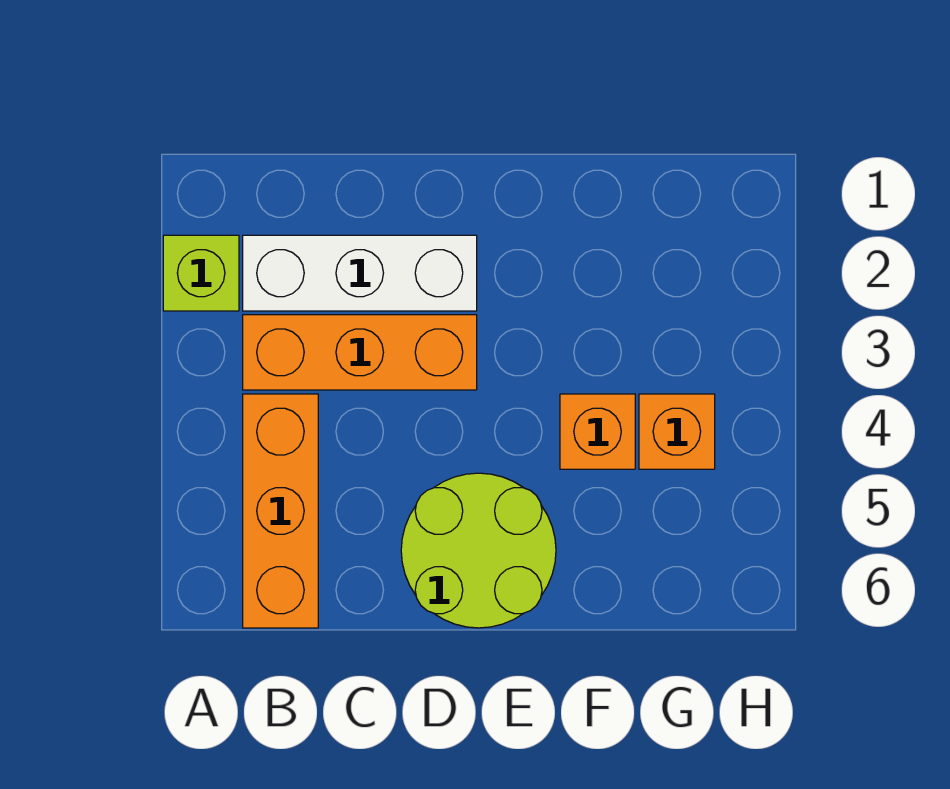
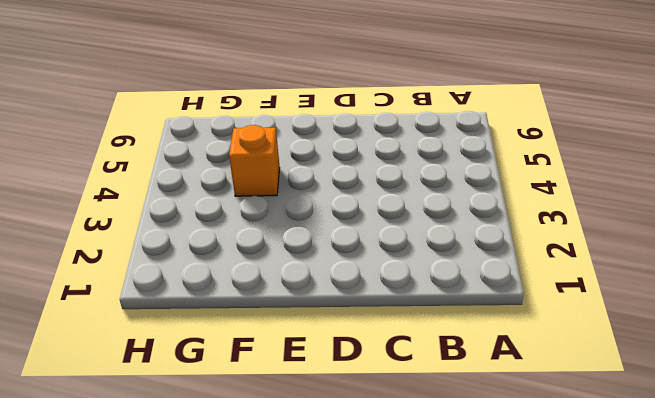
none -> lime 1x1 brick [163,235,239,311]
none -> white 1x3 brick [243,235,477,311]

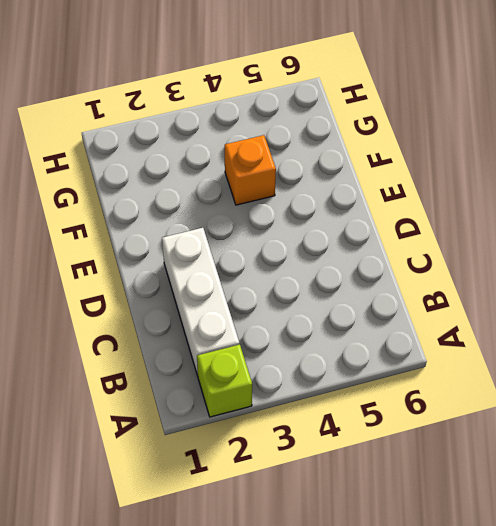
none -> orange 1x3 brick [243,315,477,390]
none -> orange 1x3 brick [243,394,318,628]

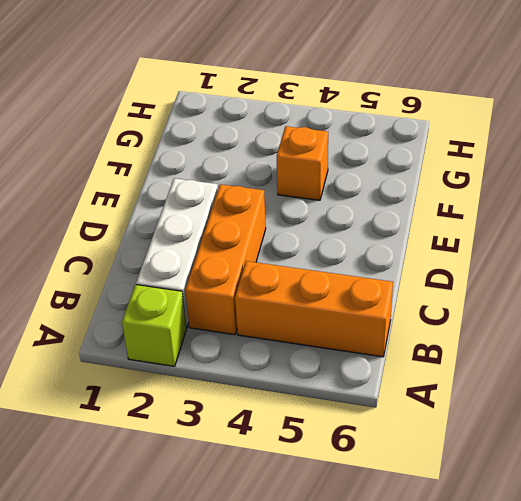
none -> lime 2x2 round brick [401,473,556,628]
none -> orange 1x1 brick [639,394,715,469]

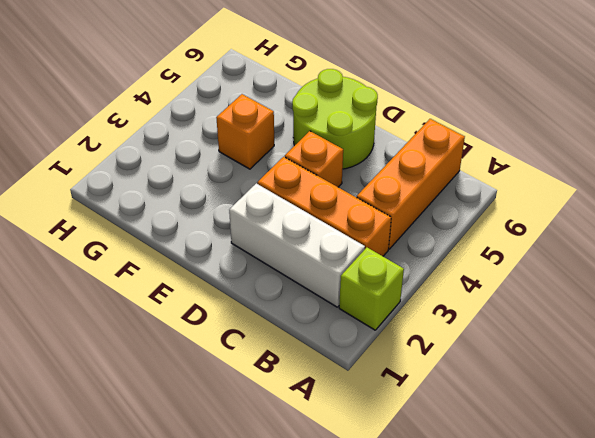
orange 1x1 brick [285,131,343,187] -> orange 1x1 brick moved to [639,394,715,469]

